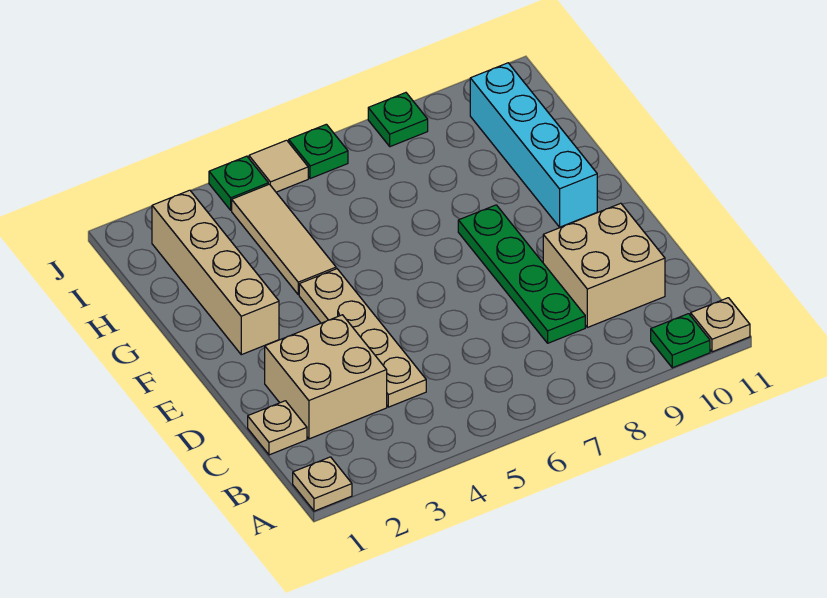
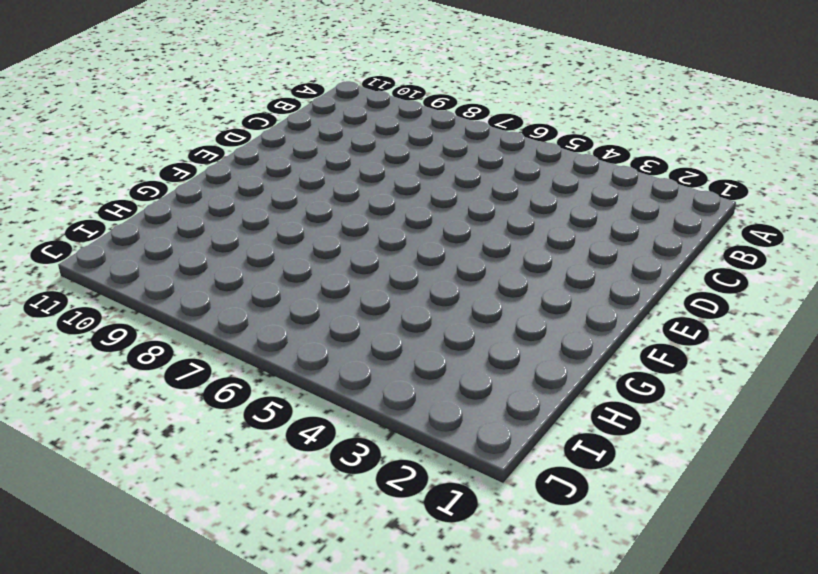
none -> tan 1x1 plate [293,457,352,511]
none -> green 1x1 plate [651,314,710,368]
none -> tan 1x1 plate [691,298,750,352]

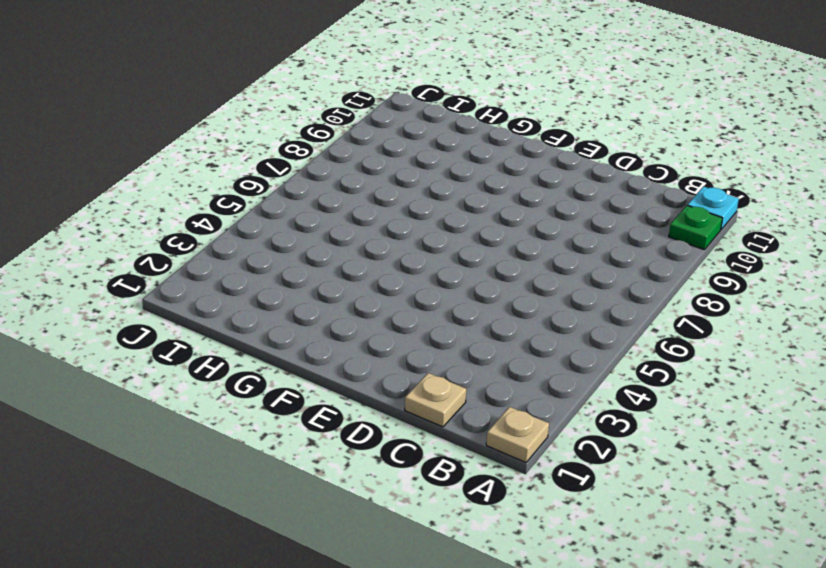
cyan 1x1 plate [688,186,739,229] -> tan 1x1 plate [691,298,750,352]
none -> tan 2x2 brick [265,315,387,439]
none -> tan 1x4 plate [299,269,426,407]
none -> green 1x4 plate [458,205,585,343]

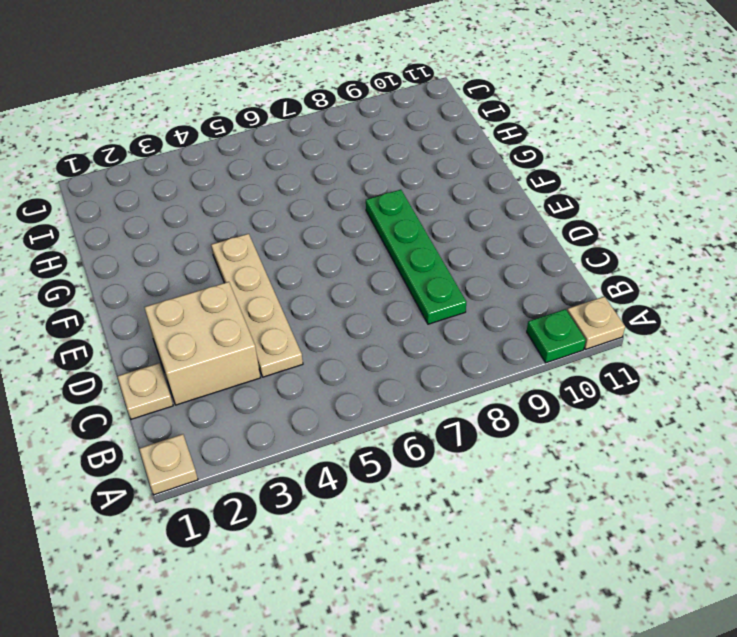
none -> tan 2x2 brick [543,203,665,327]
none -> tan 1x4 brick [152,190,279,355]
none -> cyan 1x4 brick [470,63,597,227]

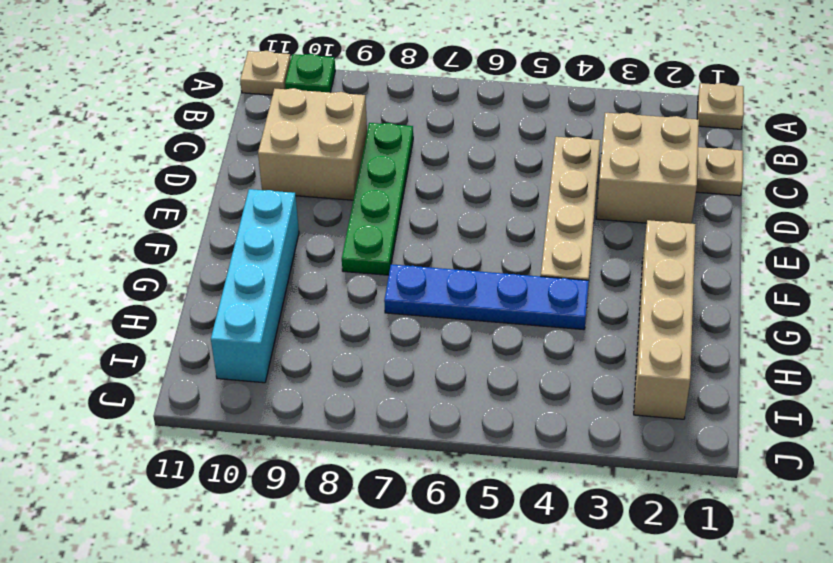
blue 1x4 plate [384,264,589,330] -> tan 1x3 tile [232,184,336,295]
none -> green 1x1 plate [209,156,268,210]
none -> tan 1x1 tile [249,140,308,192]
none -> green 1x1 plate [289,124,348,179]

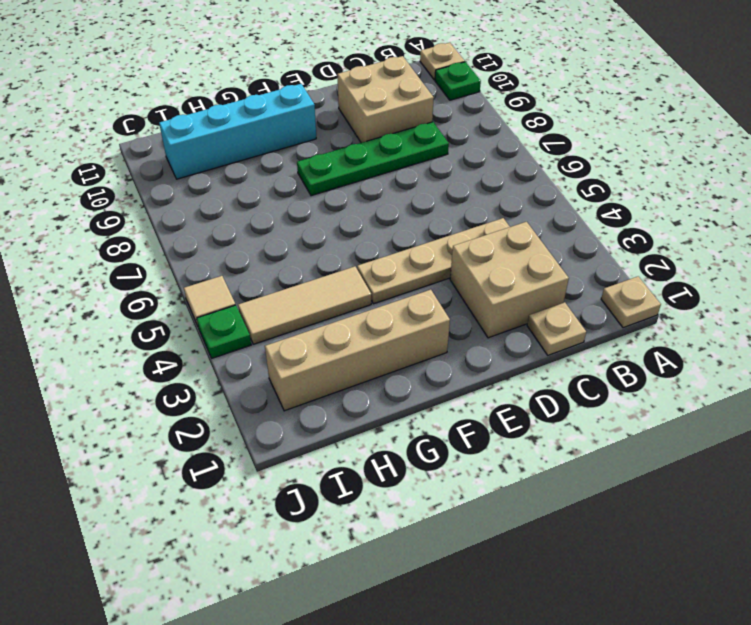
none -> green 1x1 plate [289,124,348,179]
none -> green 1x1 plate [368,93,428,147]

